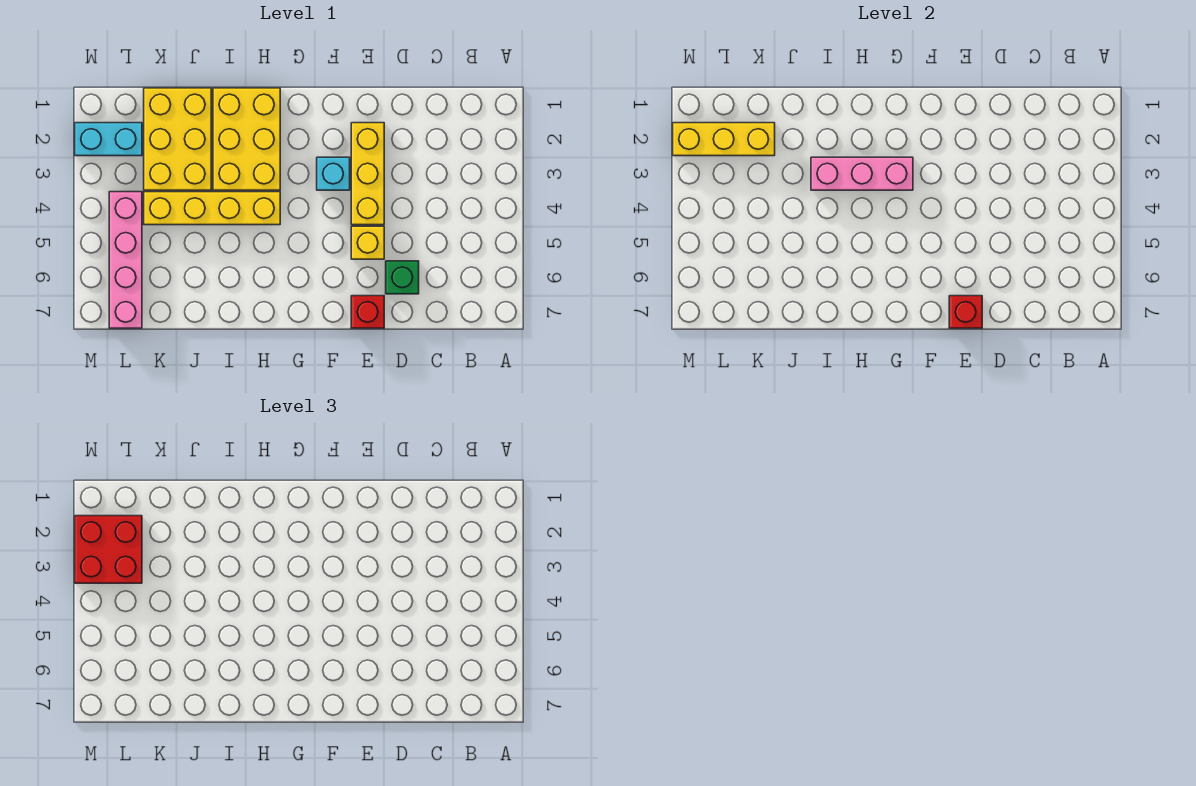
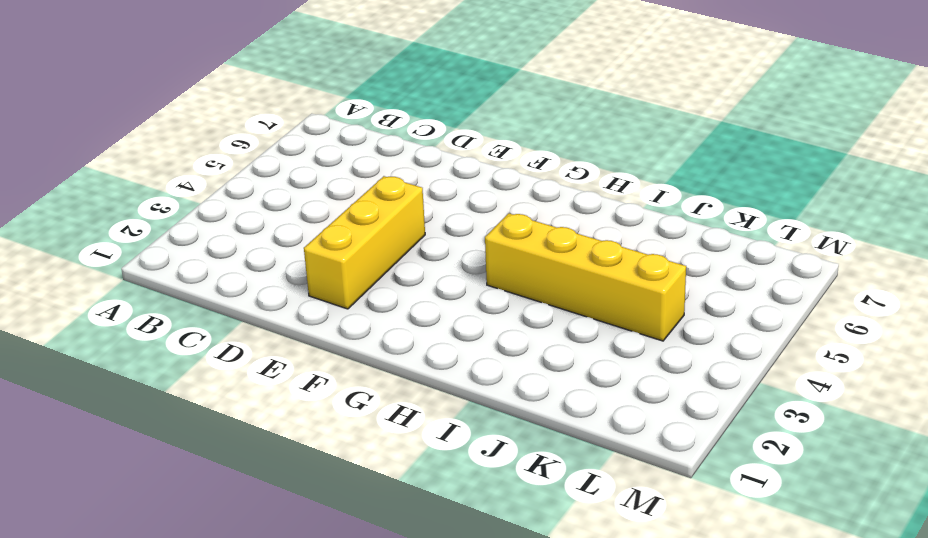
none -> green 1x1 brick [386,261,419,294]
none -> yellow 1x1 brick [351,226,384,259]
none -> red 1x1 brick [351,296,384,328]

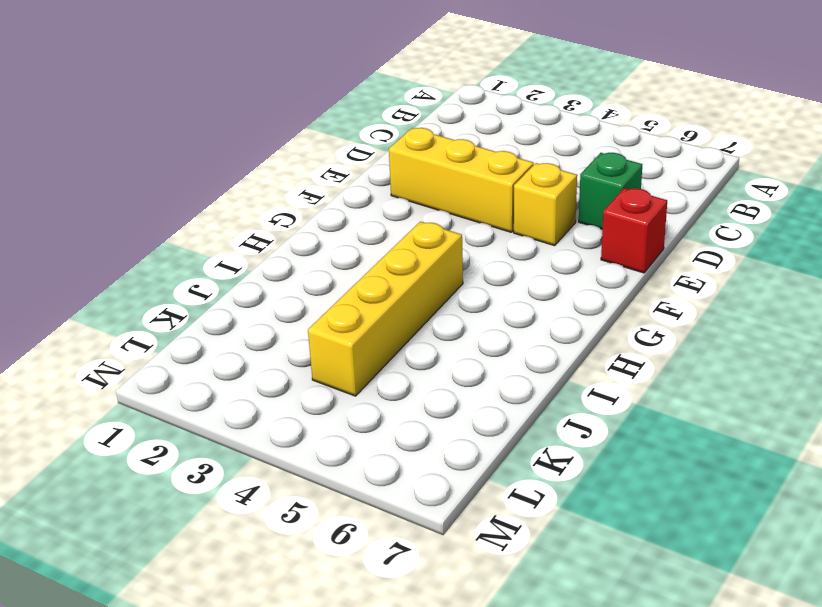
none -> cyan 1x1 brick [317,157,350,190]
none -> yellow 2x3 brick [213,88,280,190]
none -> yellow 2x3 brick [144,88,211,190]

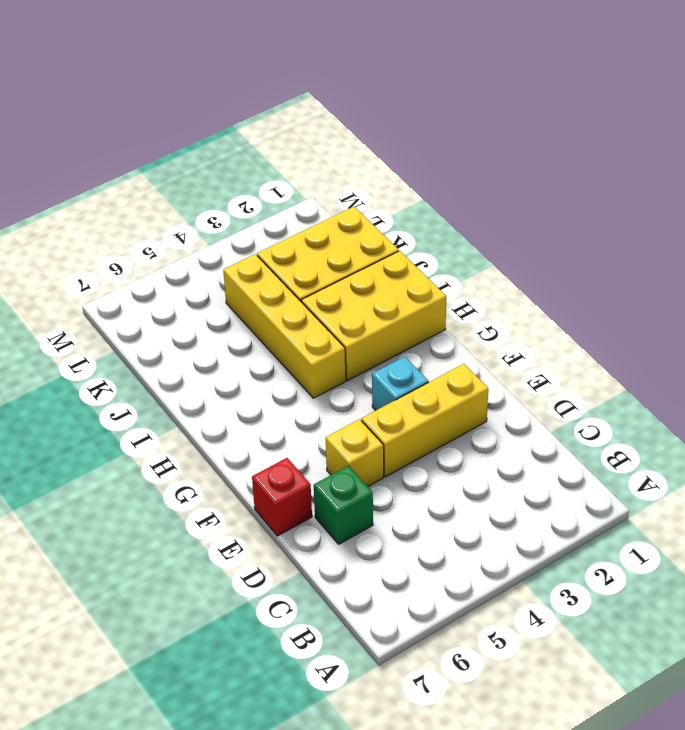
none -> cyan 1x2 brick [75,123,142,156]
none -> pink 1x4 brick [109,192,142,328]
none -> red 1x1 brick [949,296,982,328]

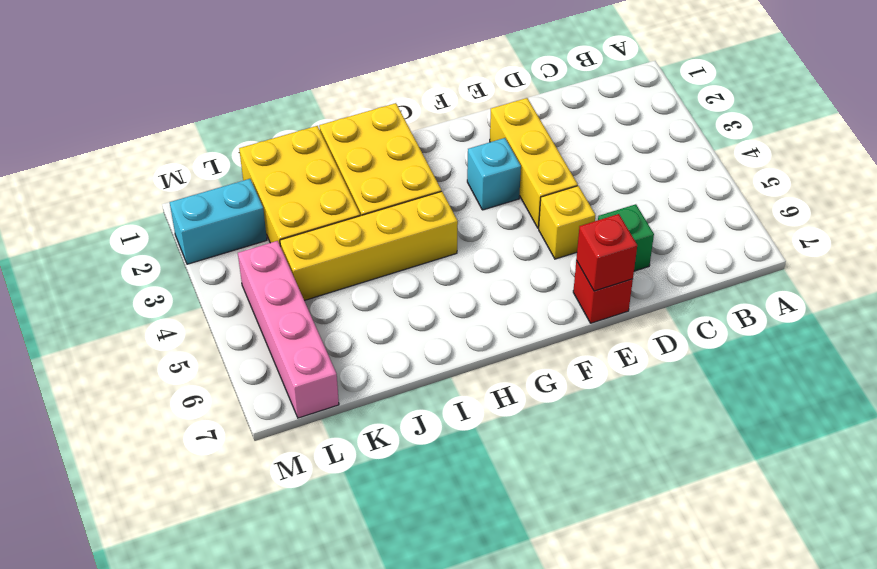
none -> pink 1x3 brick [811,157,913,190]
none -> yellow 1x3 brick [673,123,775,156]
none -> red 2x2 brick [75,516,142,583]

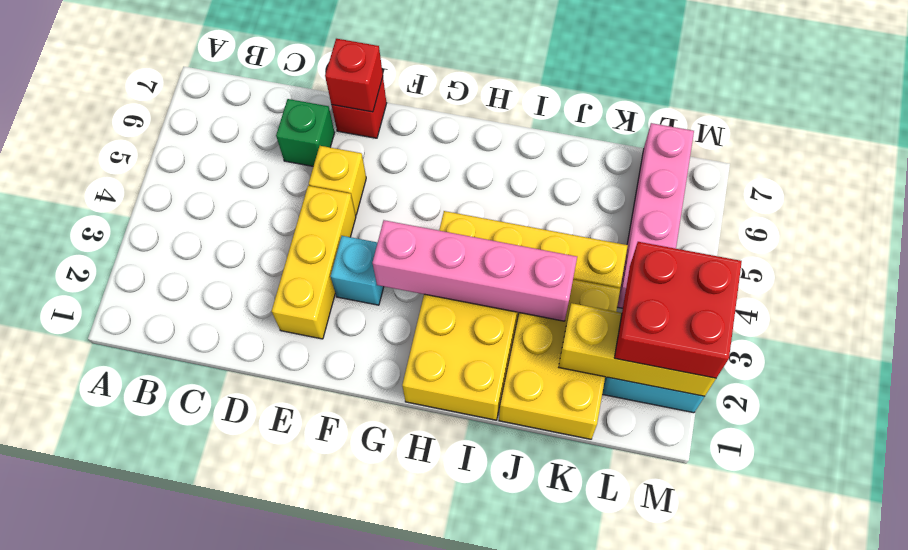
pink 1x4 brick [372,220,577,321] -> pink 1x3 brick [811,157,913,190]

